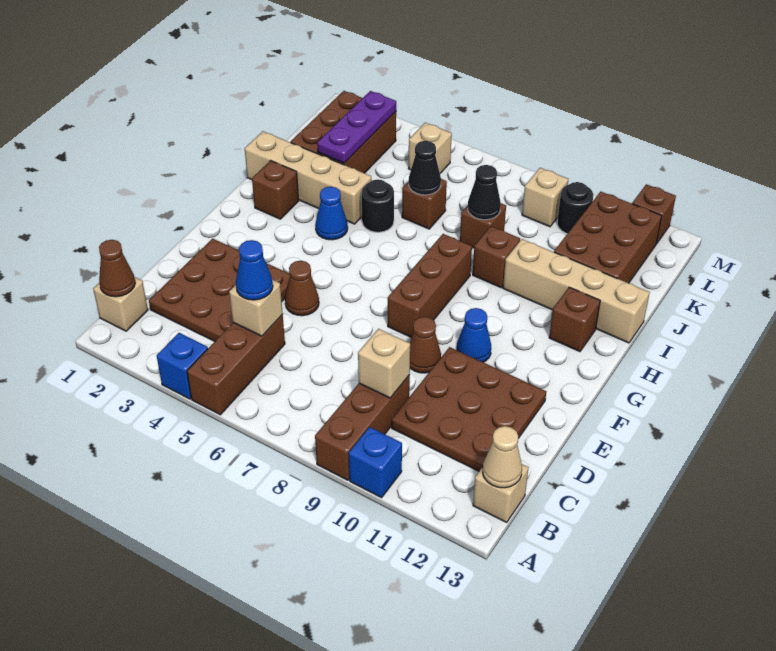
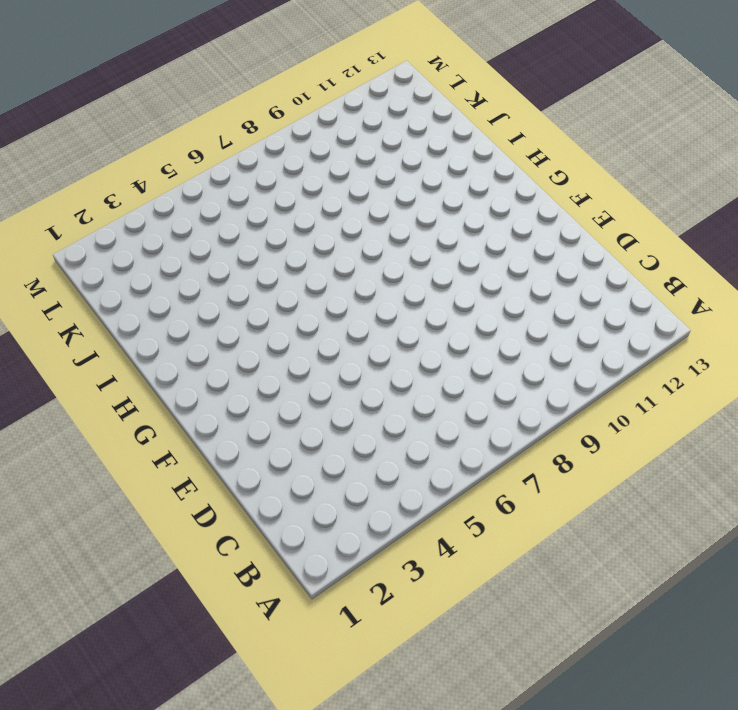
none -> blue 1x1 brick [157,333,208,399]
none -> brown 1x3 brick [187,315,285,415]
none -> brown 1x3 brick [315,375,410,480]
none -> blue 1x1 brick [349,427,402,498]

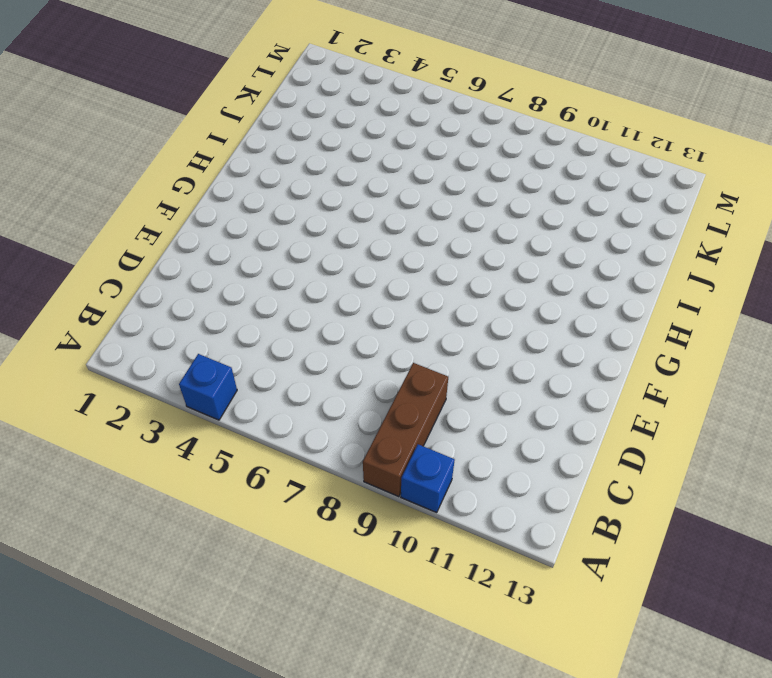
none -> brown 1x3 brick [187,315,285,415]
none -> tan 1x1 brick [93,277,148,331]
none -> tan 1x1 brick [473,464,529,522]
none -> brown 3x3 plate [149,239,290,341]

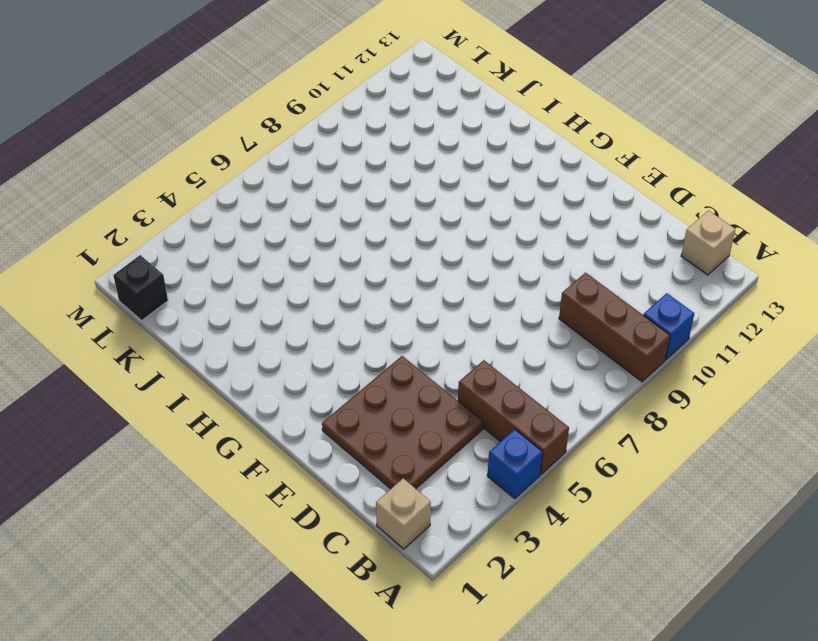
black 1x1 brick [113,255,168,320] -> none
none -> brown 3x3 plate [392,347,546,471]
none -> brown 1x1 cone [285,261,319,316]
none -> brown 1x1 cone [410,317,441,373]
none -> brown 1x3 brick [388,234,472,337]

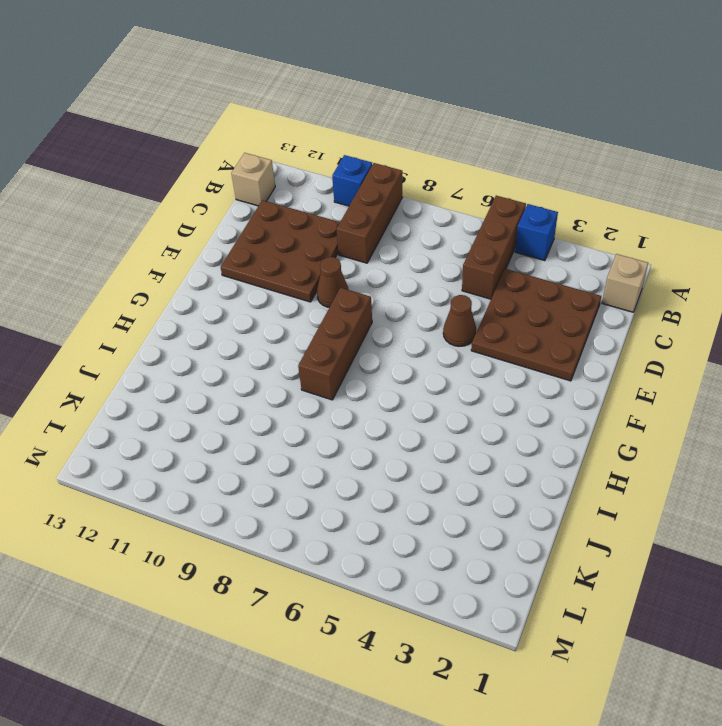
none -> blue 1x1 cone [457,308,491,362]
none -> brown 1x1 brick [252,161,299,219]
none -> blue 1x1 cone [315,187,348,240]
none -> brown 1x1 brick [549,287,600,352]

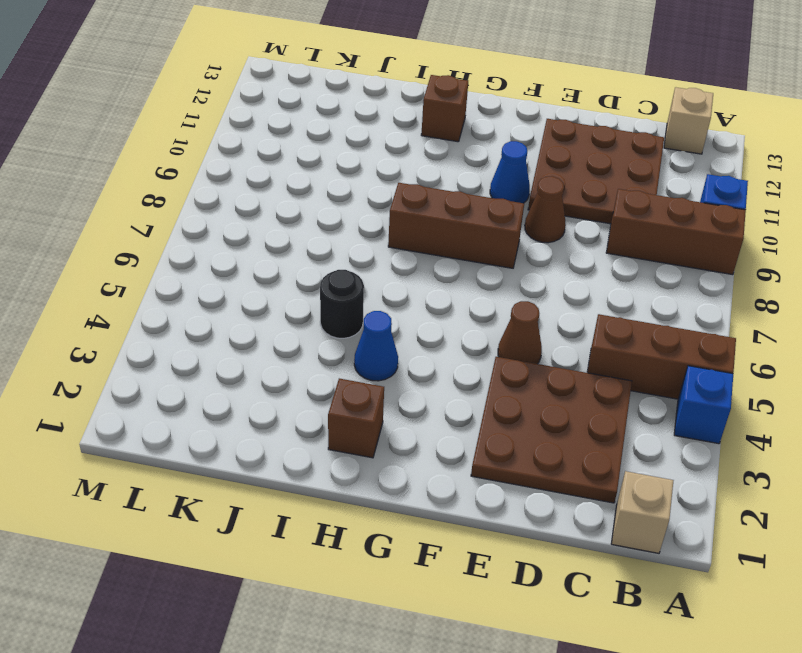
none -> tan 1x4 brick [245,131,372,224]
none -> brown 1x1 brick [473,226,520,288]
none -> tan 1x4 brick [503,239,650,343]
none -> brown 2x3 brick [291,91,396,173]

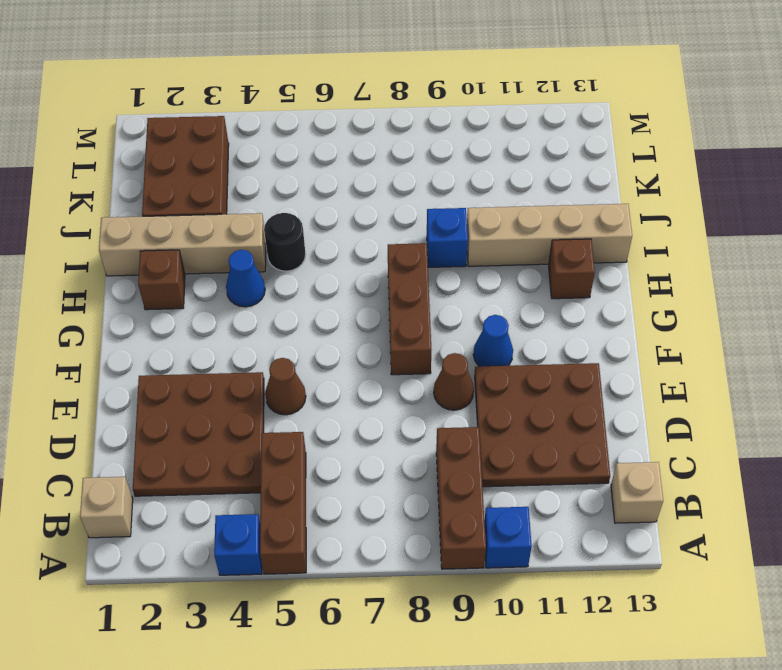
blue 1x1 brick [427,208,468,267] -> brown 1x1 brick [473,226,520,288]
none -> brown 1x1 brick [402,179,447,229]
none -> brown 1x1 brick [460,203,506,248]
none -> brown 2x3 brick [554,192,662,283]
none -> tan 1x1 brick [409,123,452,173]

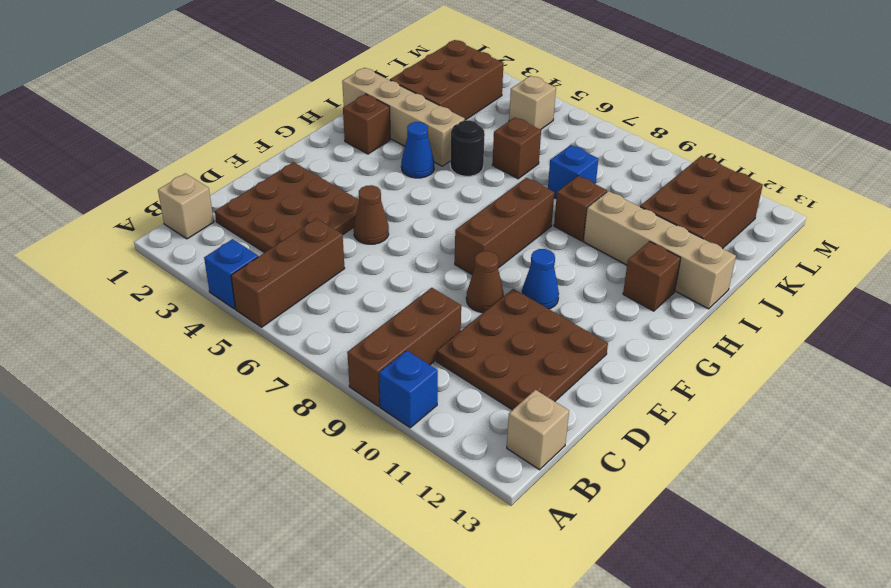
blue 1x1 brick [548,145,599,198] -> brown 1x1 brick [460,203,506,248]
none -> tan 1x1 brick [522,168,568,227]
none -> black 1x1 round brick [557,182,593,234]
none -> brown 1x1 brick [632,184,676,244]
none -> brown 1x1 cone [99,240,135,297]

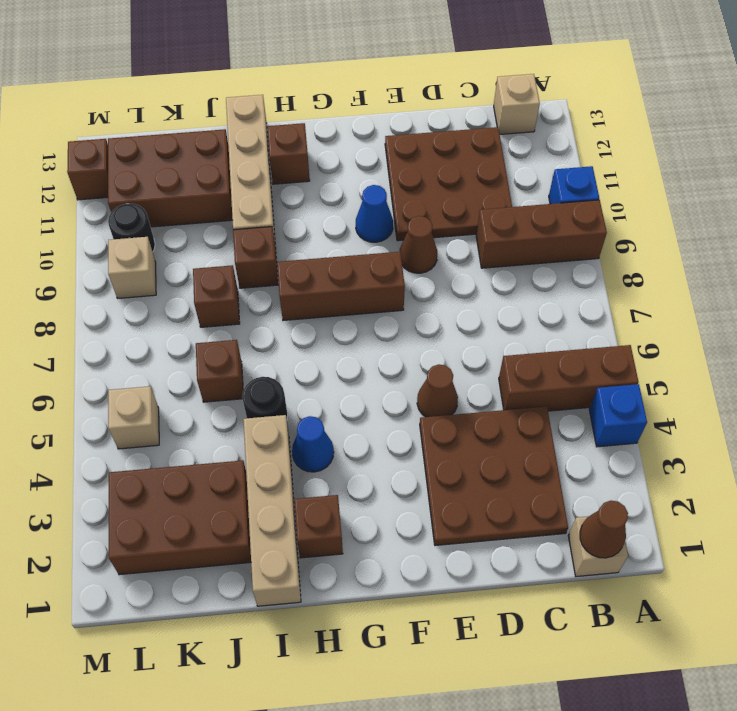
none -> tan 1x1 cone [483,426,522,488]
none -> tan 1x1 brick [229,280,283,336]
none -> tan 1x1 brick [358,329,410,398]
none -> purple 1x3 plate [317,91,396,163]

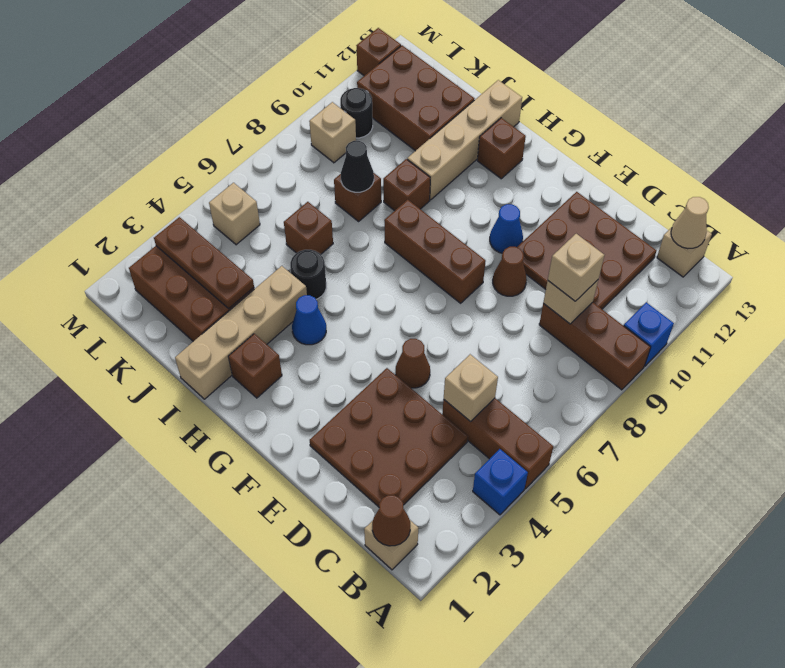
tan 1x1 brick [548,234,604,301] -> none
brown 1x3 plate [154,217,254,308] -> purple 1x3 plate [317,91,396,163]
none -> black 1x1 cone [409,141,441,195]
none -> blue 1x1 cone [236,240,273,300]

